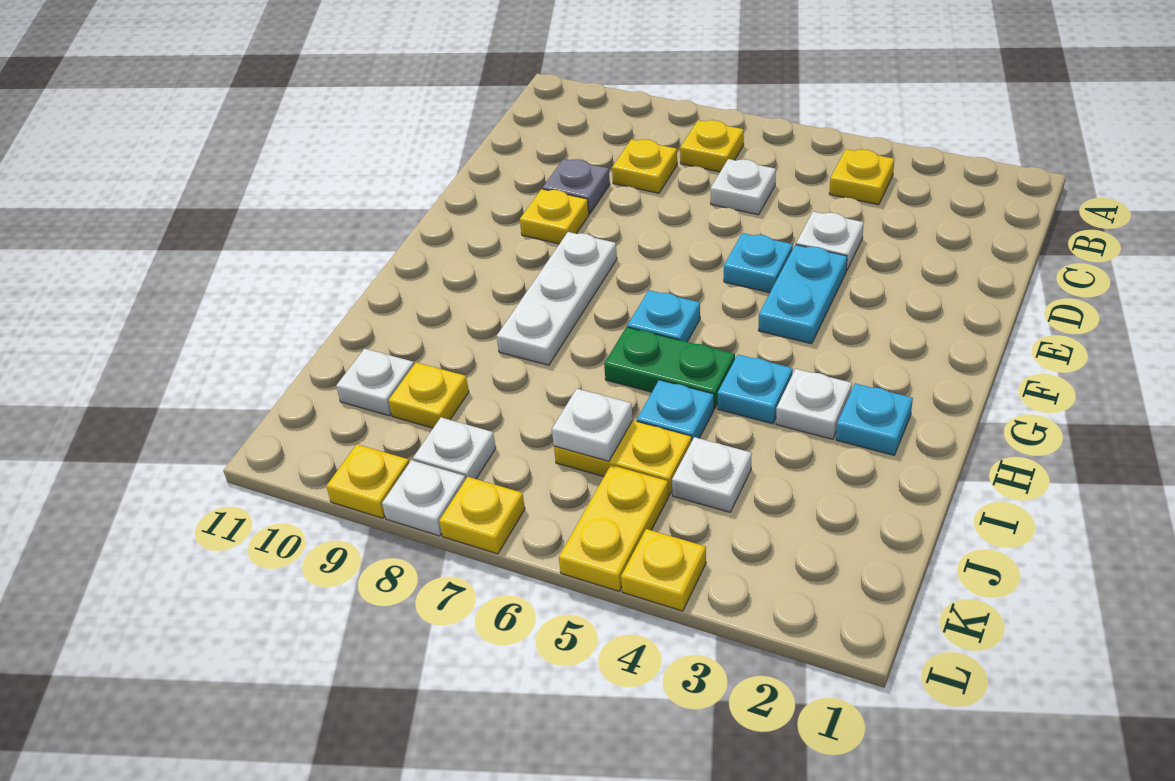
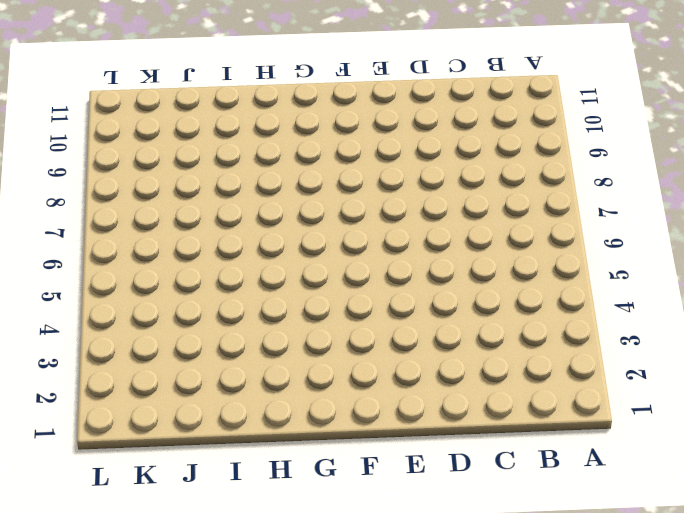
none -> yellow 1x1 plate [829,149,894,205]
none -> yellow 1x1 plate [680,120,744,172]
none -> white 1x1 plate [710,159,776,215]

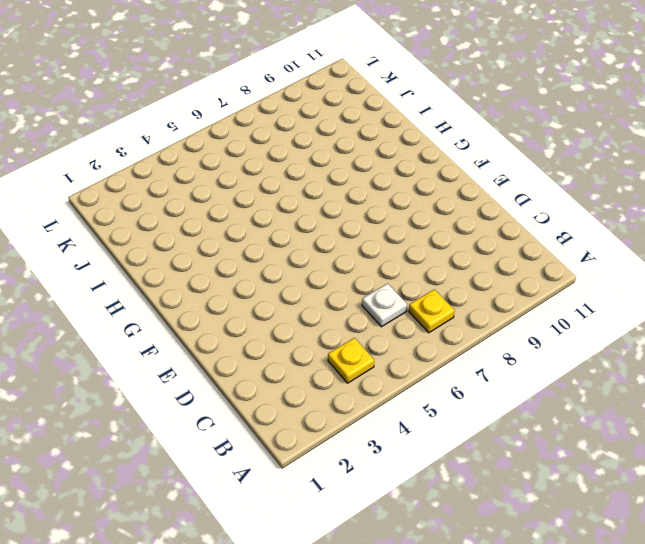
none -> yellow 1x1 plate [612,139,677,193]
none -> white 1x1 plate [796,211,864,271]
none -> grey 1x1 plate [543,159,610,214]

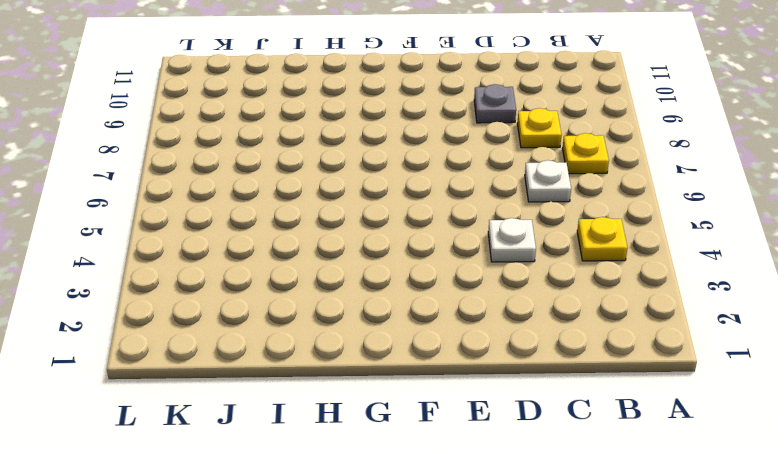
none -> cyan 1x2 plate [758,245,847,344]
none -> cyan 1x1 plate [724,233,793,293]
none -> yellow 1x1 plate [520,189,589,244]

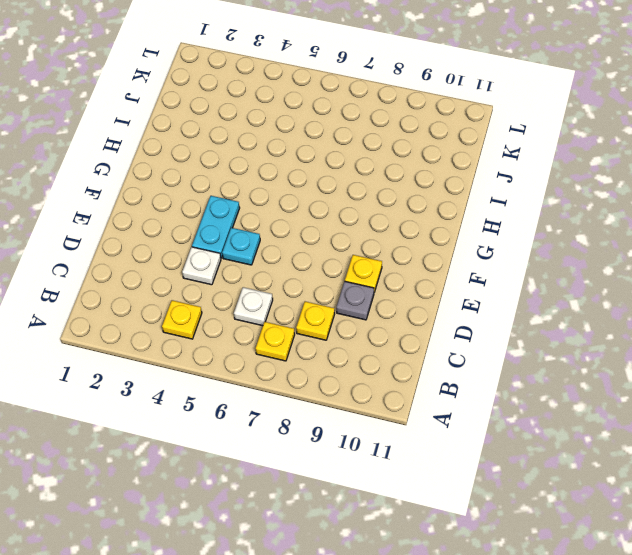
none -> white 1x3 plate [497,232,617,365]
none -> cyan 1x1 plate [627,290,700,342]
none -> cyan 1x1 plate [836,383,913,455]

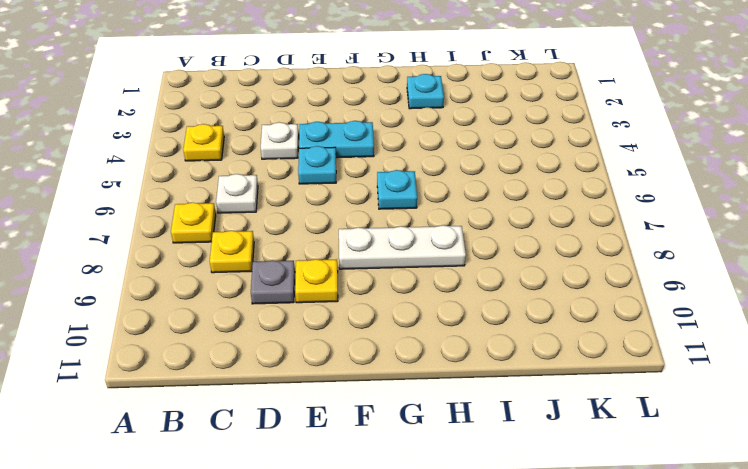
none -> white 1x1 plate [776,369,852,439]
none -> cyan 1x1 plate [717,355,793,424]
none -> green 1x2 plate [604,327,735,409]

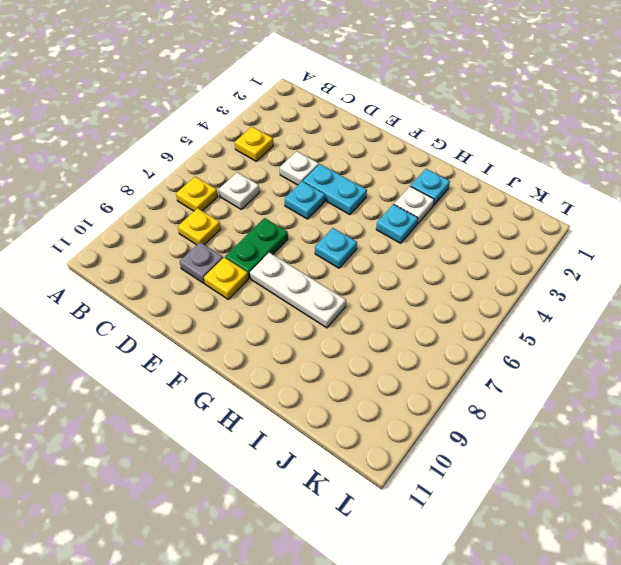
green 1x2 plate [225,218,288,278] -> green 1x2 plate moved to [604,327,735,409]
none -> cyan 1x1 plate [637,380,714,442]
none -> white 1x1 plate [672,437,752,512]
none -> yellow 1x2 plate [554,421,691,495]

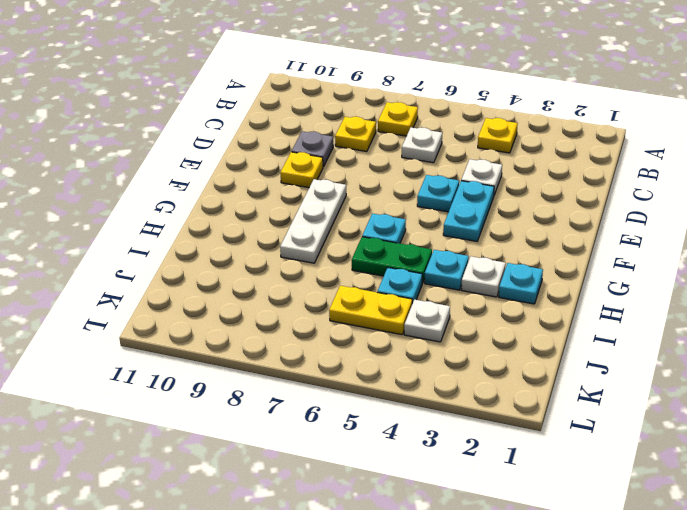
none -> yellow 1x1 plate [389,362,469,428]
none -> white 1x1 plate [336,349,414,416]
none -> yellow 1x2 plate [559,465,669,591]

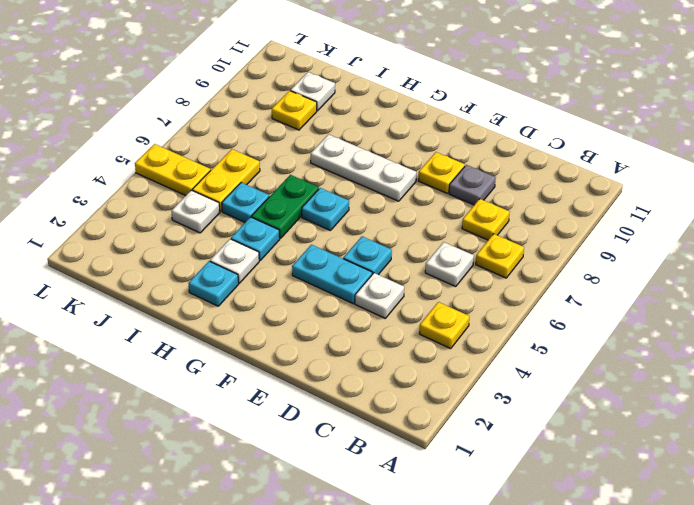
none -> white 1x1 plate [413,417,496,479]
none -> yellow 1x1 plate [621,529,706,611]
none -> yellow 1x1 plate [439,477,525,554]

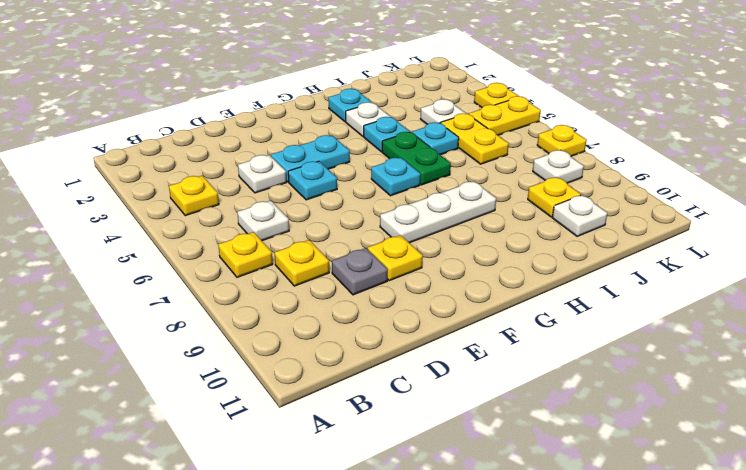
none -> white 1x1 plate [382,460,465,536]
none -> yellow 1x1 plate [326,444,409,518]
none -> white 1x1 plate [552,389,633,461]

